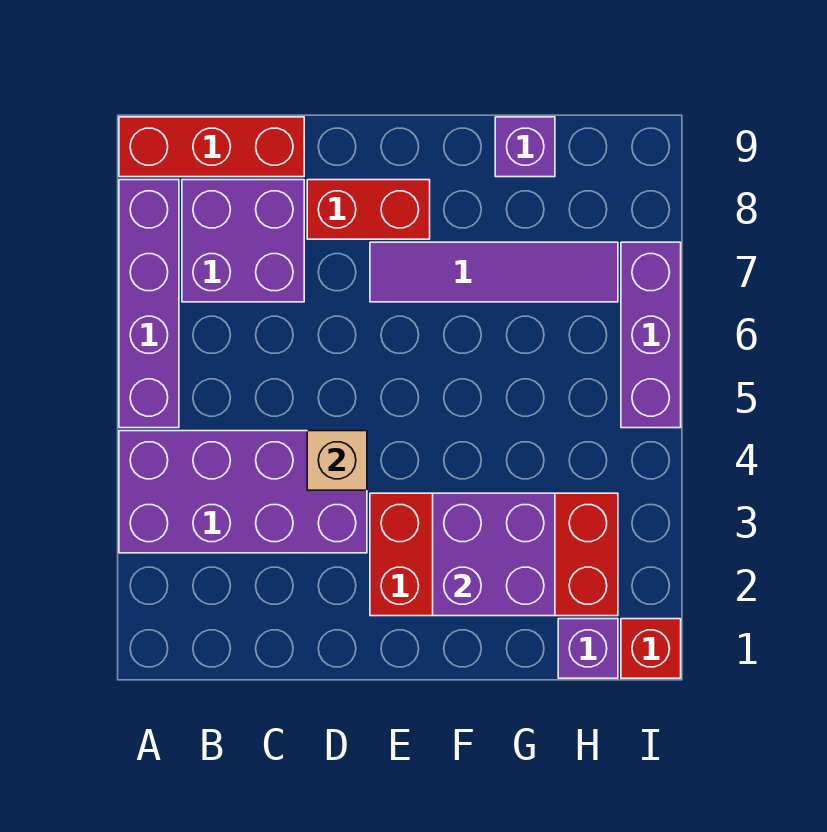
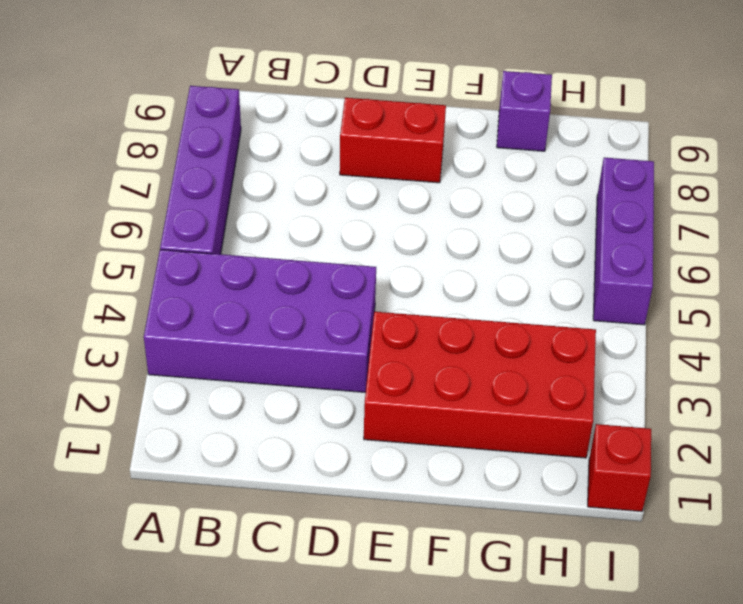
none -> red 1x3 brick [119,117,304,177]
none -> purple 2x2 brick [182,180,304,302]
none -> purple 1x4 tile [370,242,618,302]

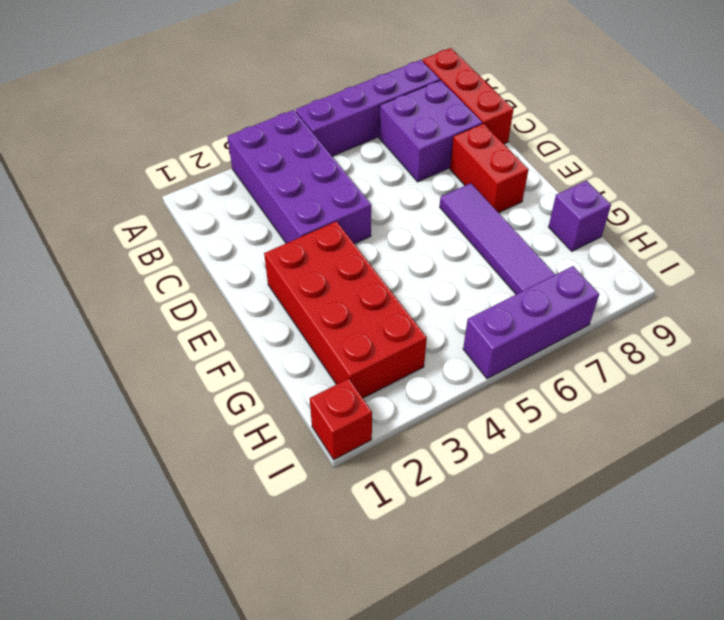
none -> purple 1x1 brick [558,619,618,678]
none -> tan 1x1 brick [307,431,367,490]
none -> purple 2x2 brick [433,493,555,616]

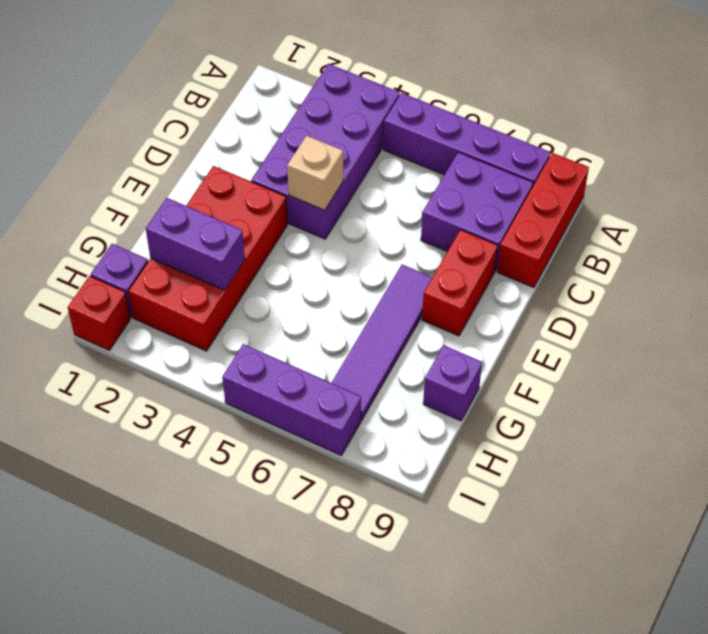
purple 1x2 brick [146,198,245,290] -> purple 2x2 brick [433,493,555,616]

